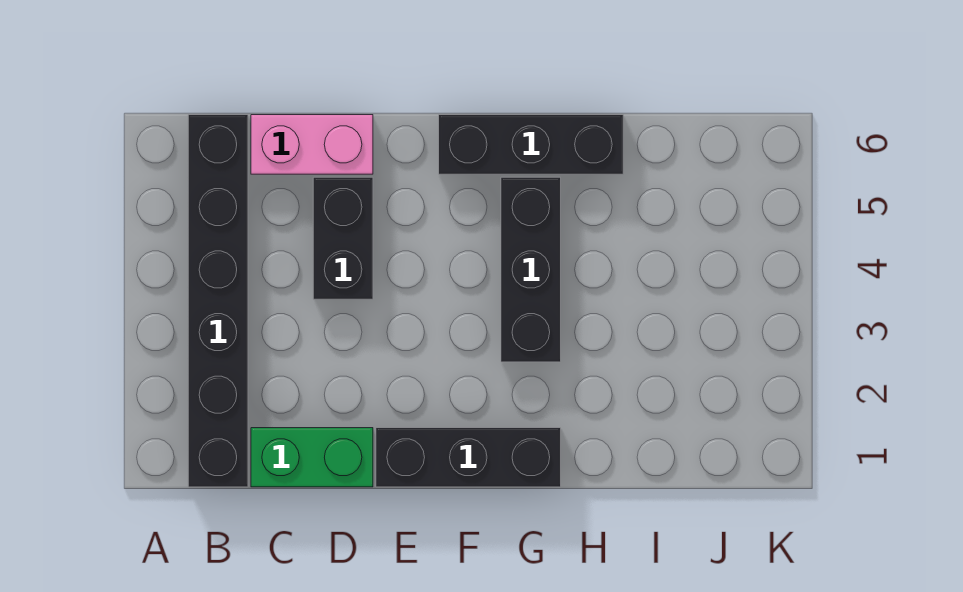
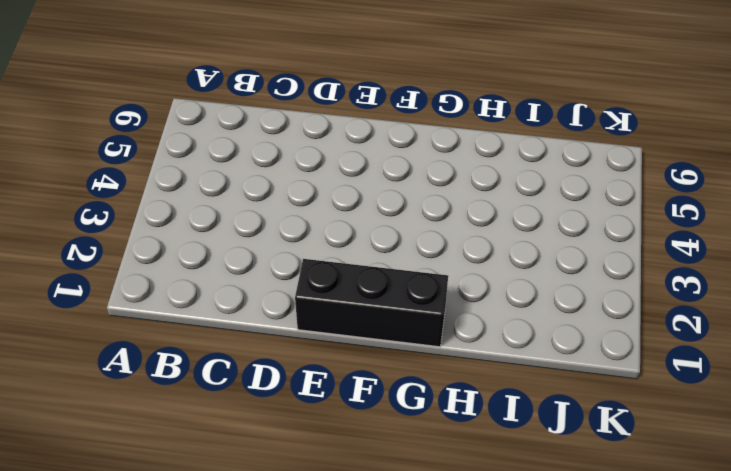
none -> black 1x6 brick [188,115,248,487]
none -> green 1x2 brick [251,428,373,487]

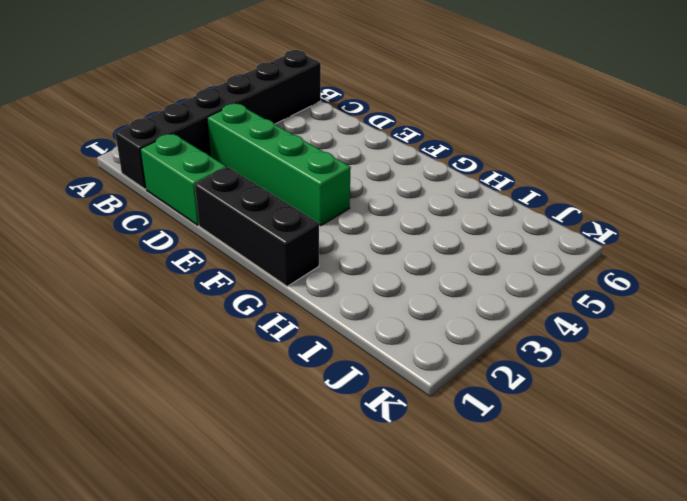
green 1x4 brick [207,104,351,226] -> none
none -> pink 1x2 brick [251,115,373,174]
none -> black 1x2 brick [313,177,373,299]

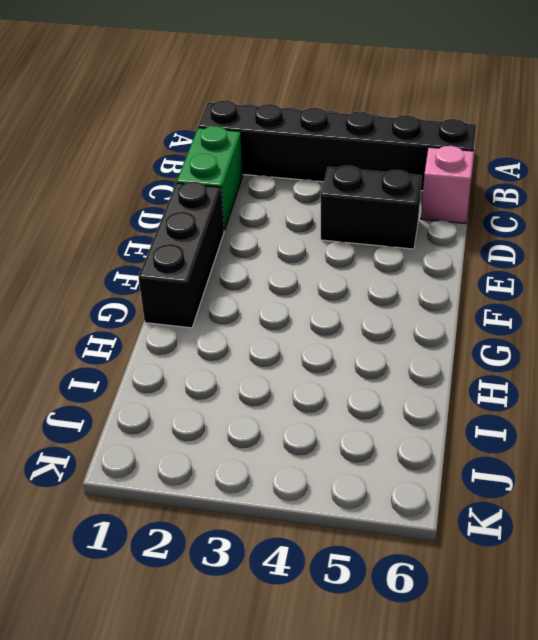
pink 1x1 brick [421,146,474,224] -> pink 1x2 brick [251,115,373,174]
none -> black 1x3 brick [439,115,623,174]
none -> black 1x3 brick [501,177,561,362]

